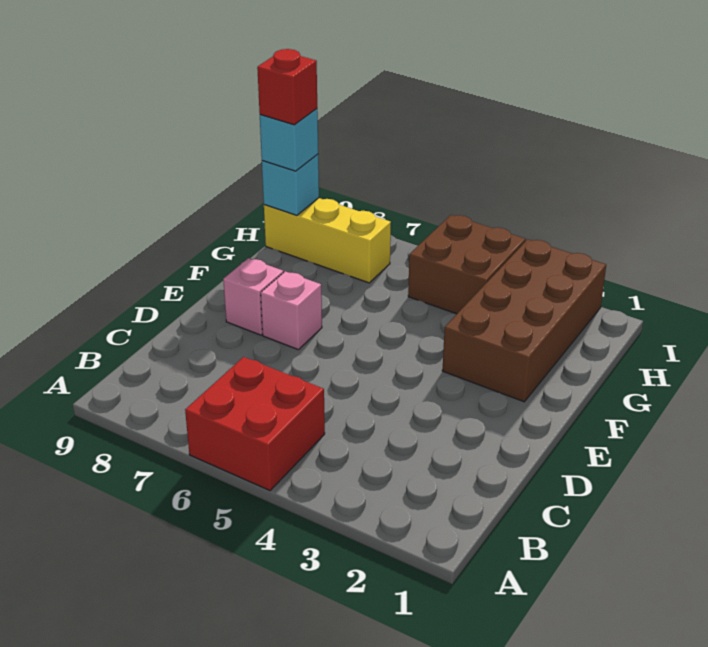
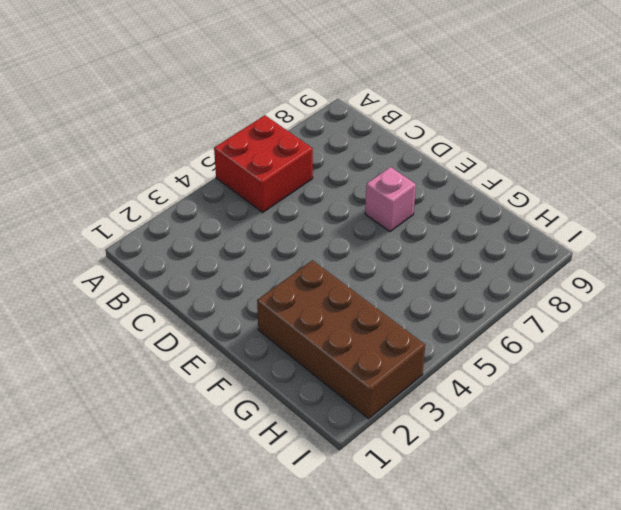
none -> pink 1x1 brick [223,258,283,335]
none -> brown 2x2 brick [408,215,526,314]

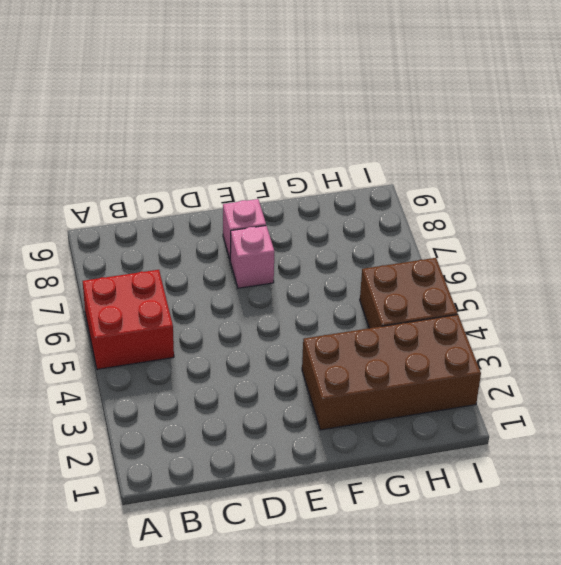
none -> yellow 1x3 brick [264,198,391,283]
none -> cyan 1x1 brick [262,154,319,215]

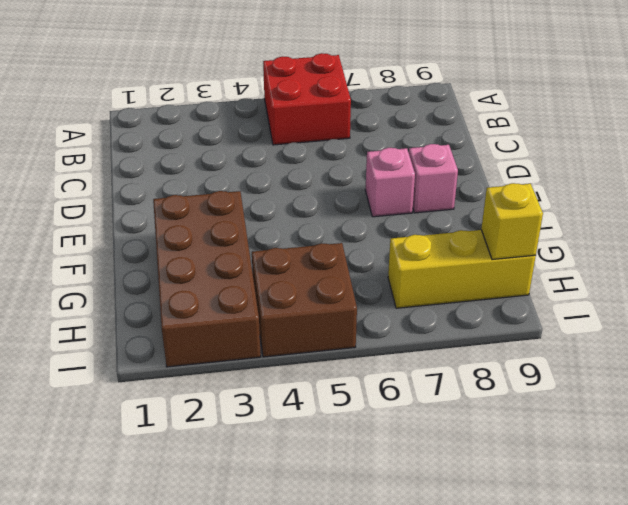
yellow 1x1 brick [481,183,543,260] -> cyan 1x1 brick [262,154,319,215]
none -> cyan 1x1 brick [260,109,318,171]
none -> red 1x1 brick [257,49,317,125]

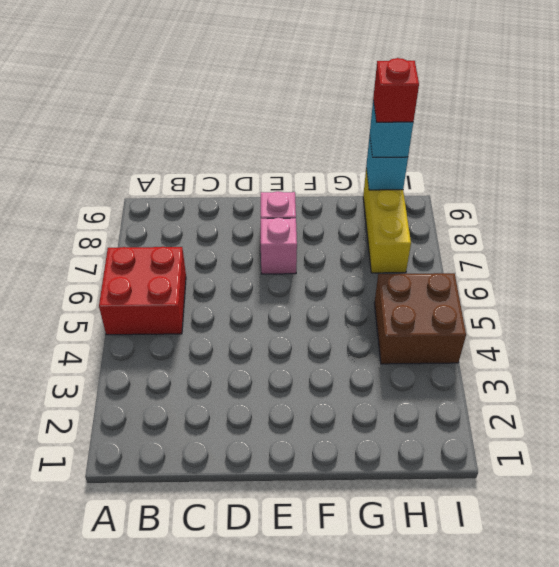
none -> brown 2x4 brick [442,239,606,402]

